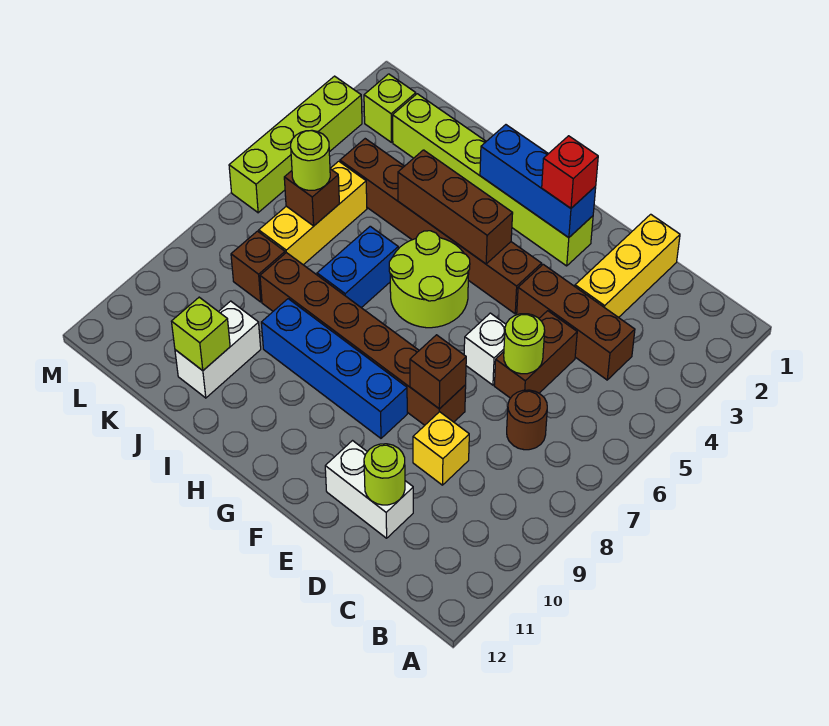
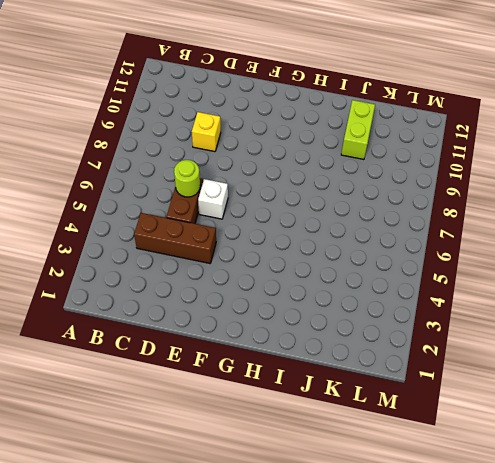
lime 1x2 brick [341,100,375,159] -> white 1x2 brick [175,301,261,398]
none -> brown 1x1 round brick [507,390,547,450]
none -> yellow 1x3 brick [575,214,680,318]
none -> white 1x2 brick [325,441,413,538]

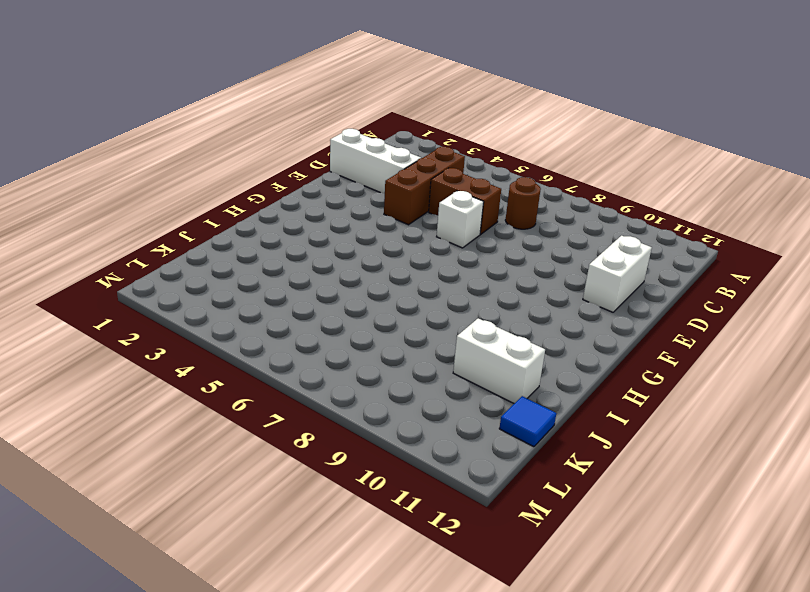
white 1x3 brick [330,129,421,193] -> yellow 1x3 brick [575,214,680,318]
blue 1x1 tile [499,396,556,447] -> none
none -> yellow 1x1 brick [413,412,469,485]
none -> brown 1x6 brick [260,253,466,425]
none -> lime 1x6 brick [393,94,593,266]

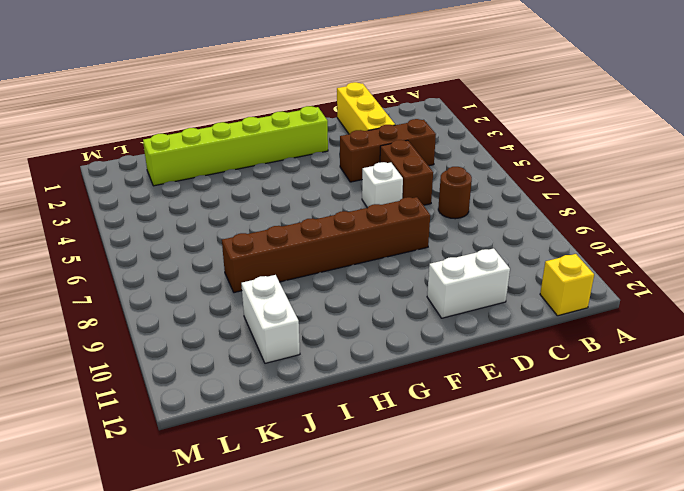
yellow 1x1 brick [540,254,594,316] -> yellow 1x1 brick moved to [413,412,469,485]
none -> brown 1x6 brick [340,139,542,314]
none -> blue 1x4 brick [261,299,407,438]
none -> lime 2x2 round brick [389,231,470,328]

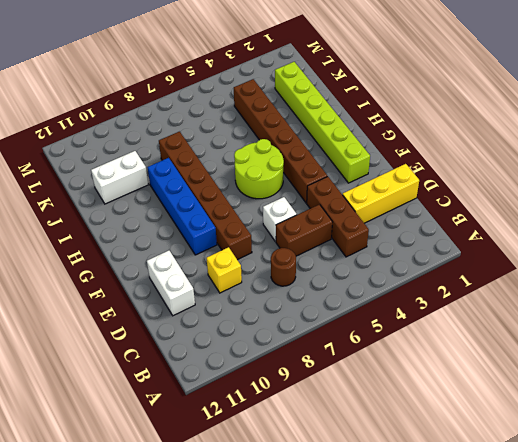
none -> blue 1x2 brick [317,226,398,308]
none -> yellow 1x3 brick [259,161,367,265]
none -> brown 1x1 brick [231,231,285,302]

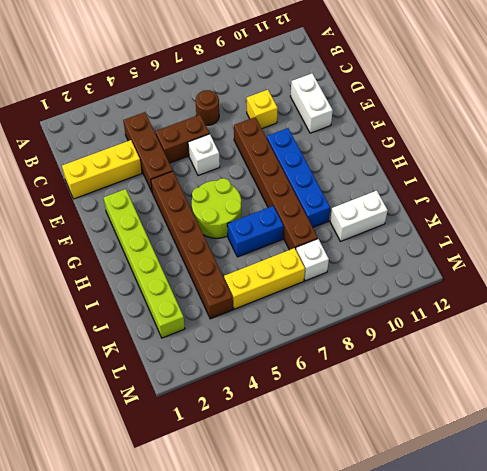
white 1x1 brick [296,239,329,281] -> brown 1x1 brick [231,231,285,302]
none -> lime 1x1 brick [364,74,416,142]
none -> lime 1x4 brick [229,76,362,213]
none -> lime 1x1 round brick [504,314,545,374]

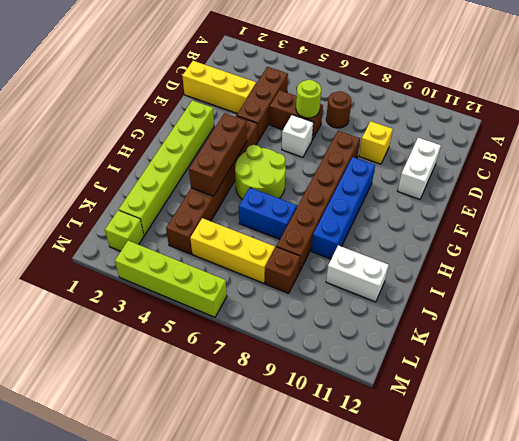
none -> lime 1x1 round brick [364,444,405,505]
none -> brown 1x1 brick [410,335,466,409]
none -> blue 1x3 brick [480,125,596,238]

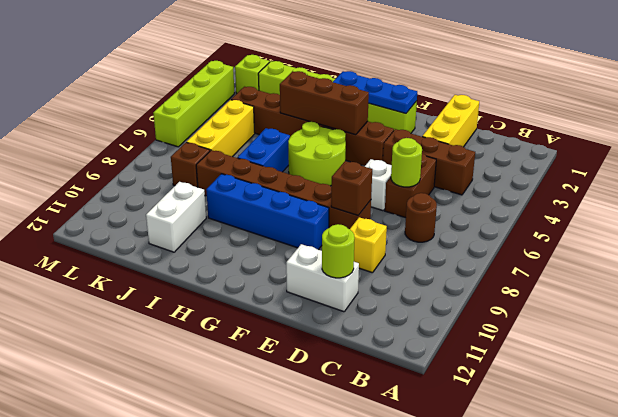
blue 1x3 plate [333,71,417,113] -> blue 1x3 brick [480,125,596,238]
none -> lime 1x1 brick [171,297,230,371]
none -> brown 1x1 brick [284,169,339,226]
none -> red 1x1 brick [542,136,598,208]

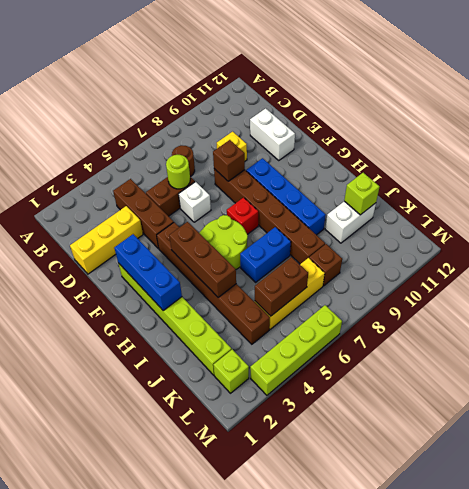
red 1x1 brick [227,198,258,234] -> red 1x1 brick moved to [542,136,598,208]
brown 1x2 brick [255,257,308,316] -> brown 1x1 brick [284,169,339,226]
none -> lime 1x1 round brick [364,444,405,505]
none -> lime 1x1 round brick [291,130,330,190]

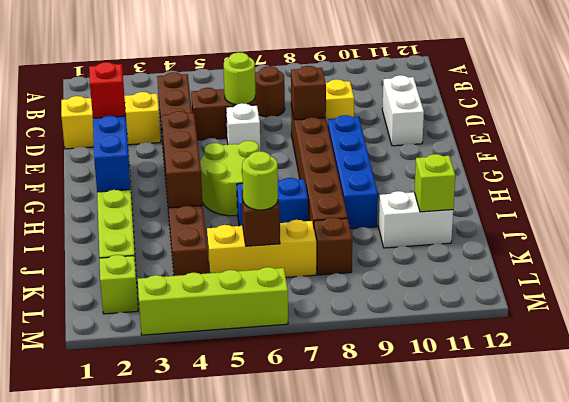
none -> lime 1x1 round brick [364,444,405,505]

